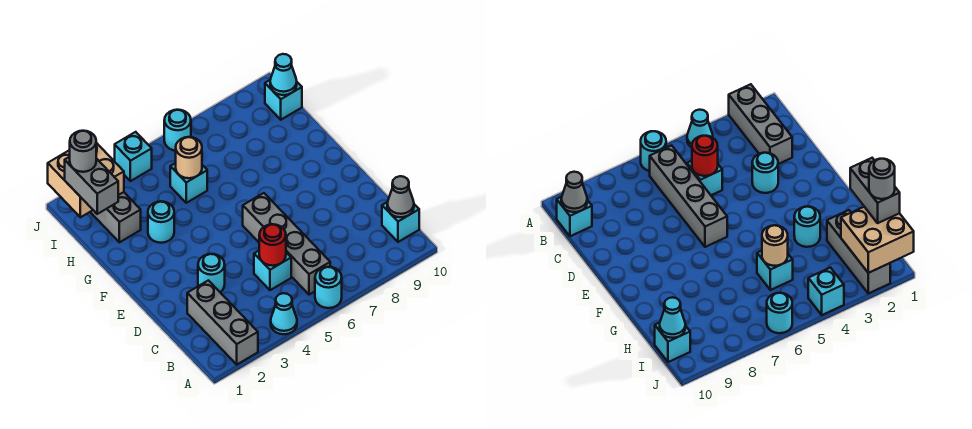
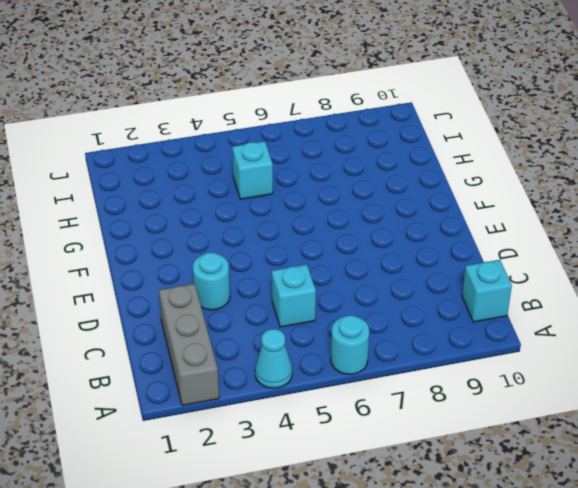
none -> grey 1x4 brick [243,193,330,295]
none -> cyan 1x1 round brick [148,202,174,243]
none -> grey 1x3 brick [91,192,141,242]

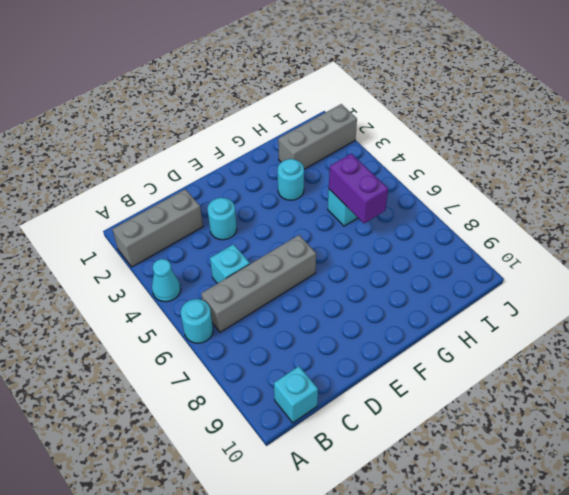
purple 1x2 brick [329,154,388,223] -> tan 1x1 round brick [176,137,202,178]
none -> cyan 1x1 brick [265,80,302,120]
none -> cyan 1x1 brick [115,132,152,181]
none -> cyan 1x1 round brick [164,110,191,151]

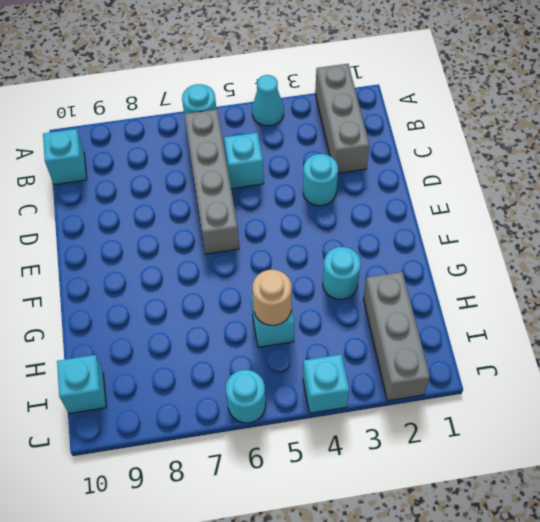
none -> grey 1x1 cone [387,176,414,217]
none -> red 1x1 round brick [259,224,286,266]
none -> tan 2x2 brick [48,143,124,217]

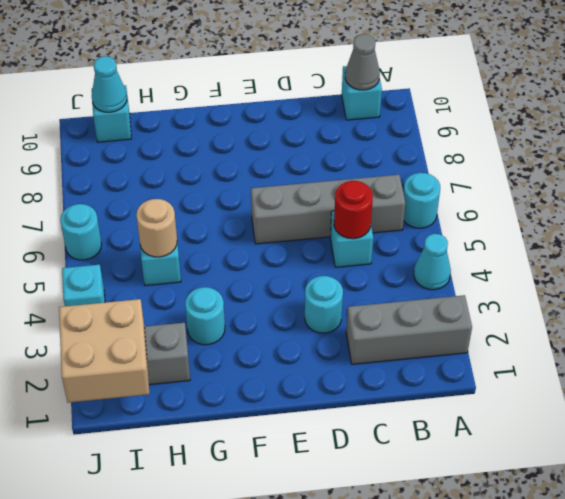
none -> grey 1x2 brick [65,157,118,214]
none -> grey 1x1 round brick [70,131,96,172]

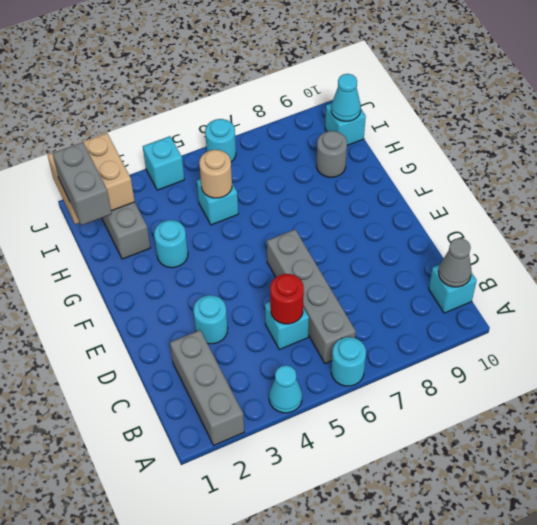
grey 1x1 round brick [316,131,347,177] -> grey 1x1 round brick moved to [70,131,96,172]

